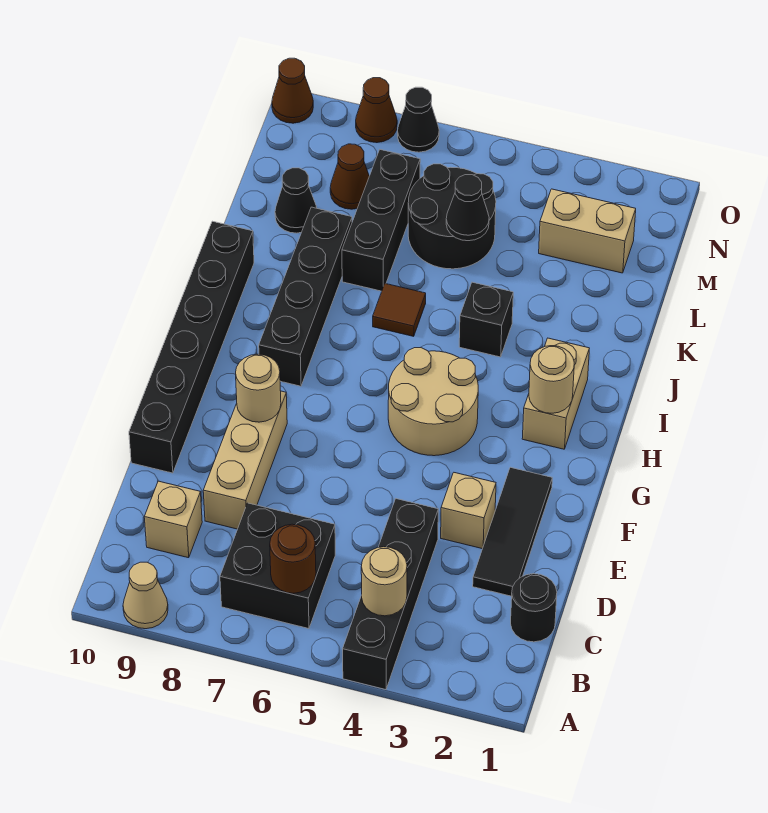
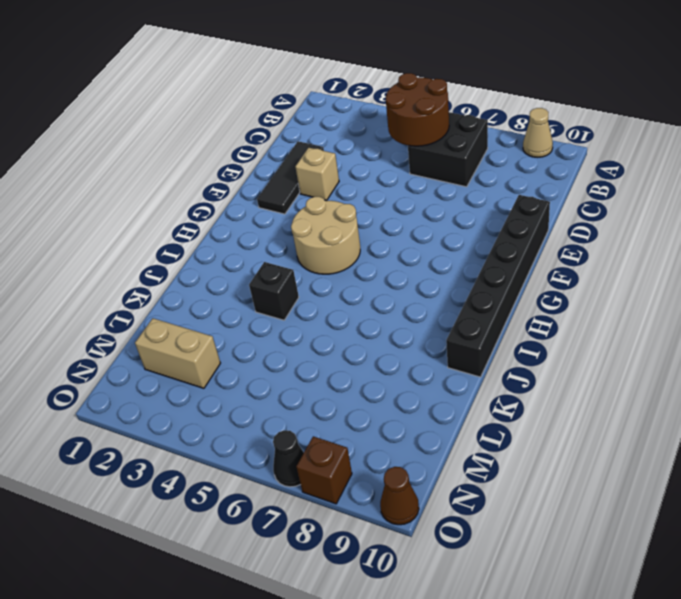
brown 2x2 round brick [386,73,449,146] -> brown 1x1 round brick [270,524,316,593]
brown 1x1 brick [296,436,352,504] -> brown 1x1 cone [356,78,397,143]
none -> black 1x4 brick [343,499,438,690]
none -> black 1x1 round brick [511,574,557,642]
none -> tan 1x1 brick [144,481,202,558]

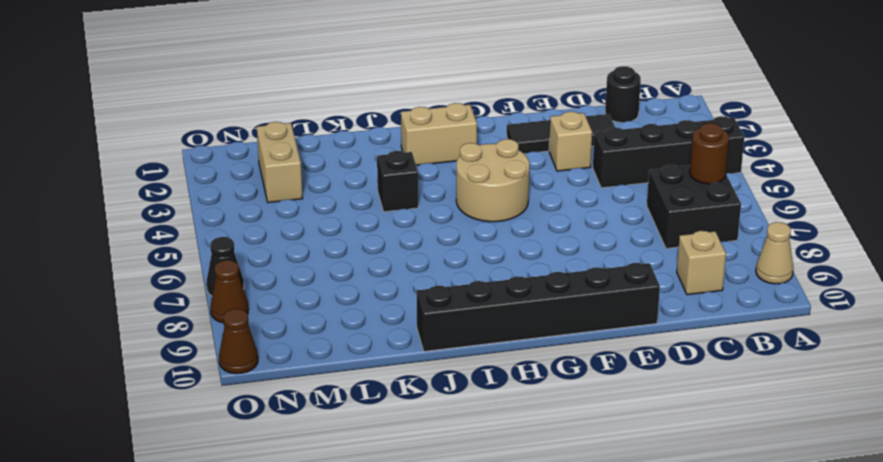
none -> tan 1x3 brick [203,391,287,529]
none -> black 1x4 brick [259,207,352,386]
none -> brown 1x1 tile [373,284,426,336]

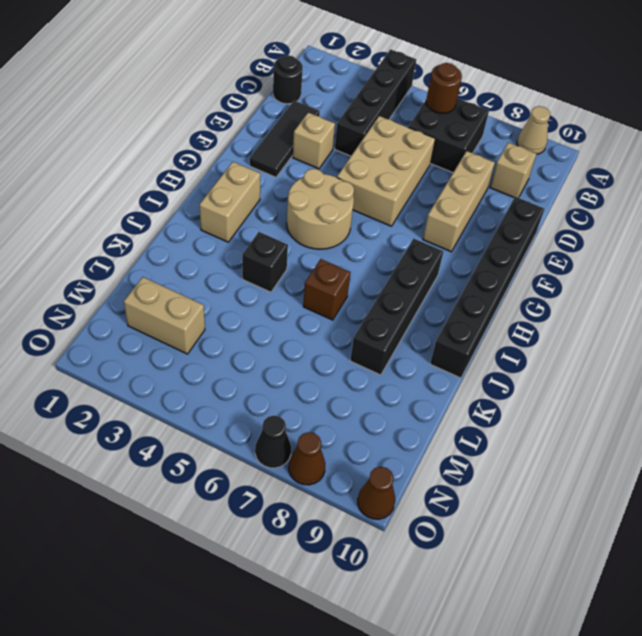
tan 2x3 brick [337,116,435,226] -> none
brown 1x1 brick [303,259,351,320] -> brown 1x1 tile [373,284,426,336]
none -> black 1x3 brick [342,150,420,291]
none -> black 2x2 round brick [408,164,496,269]
none -> black 1x1 cone [275,168,317,233]

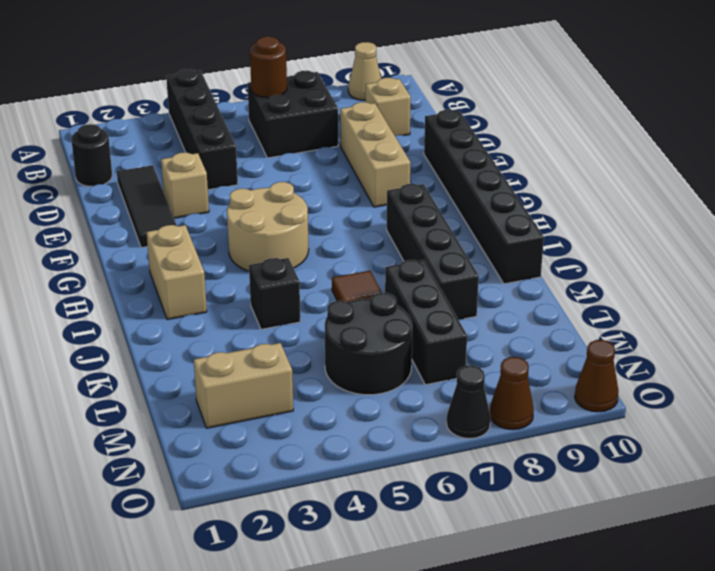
none -> black 1x1 cone [275,168,317,233]
none -> brown 1x1 cone [330,144,369,209]
none -> tan 1x1 round brick [361,547,407,616]

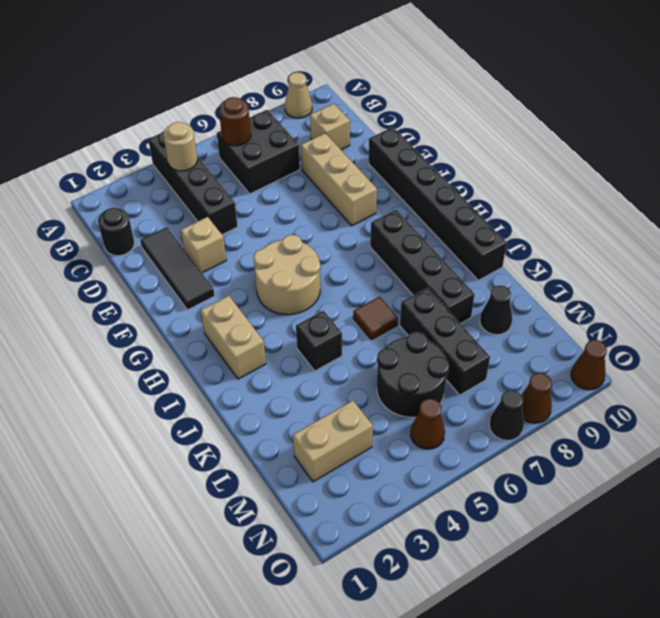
brown 1x1 cone [411,399,445,449] -> brown 1x1 cone moved to [330,144,369,209]
none -> tan 1x1 round brick [236,354,281,422]
none -> tan 1x1 round brick [529,346,574,413]
none -> black 1x1 cone [446,175,489,241]

